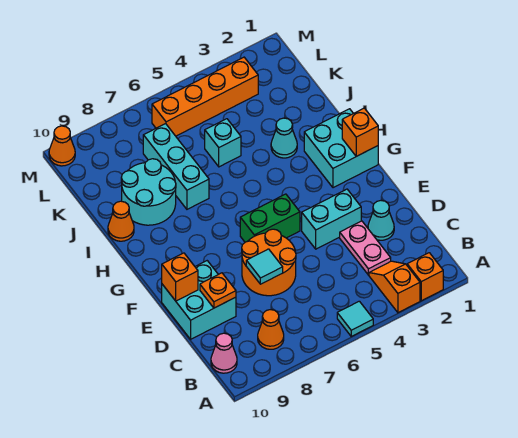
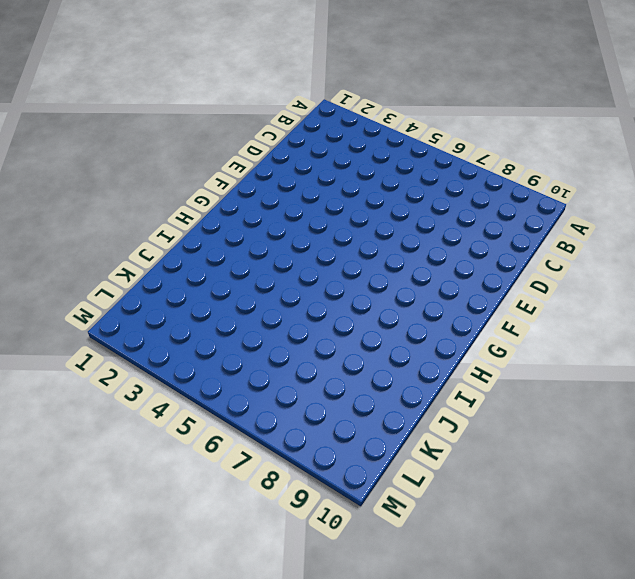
none -> orange 1x1 brick [407,253,443,301]
none -> orange 1x2 slope [369,261,420,313]
none -> cyan 1x1 tile [337,301,373,336]

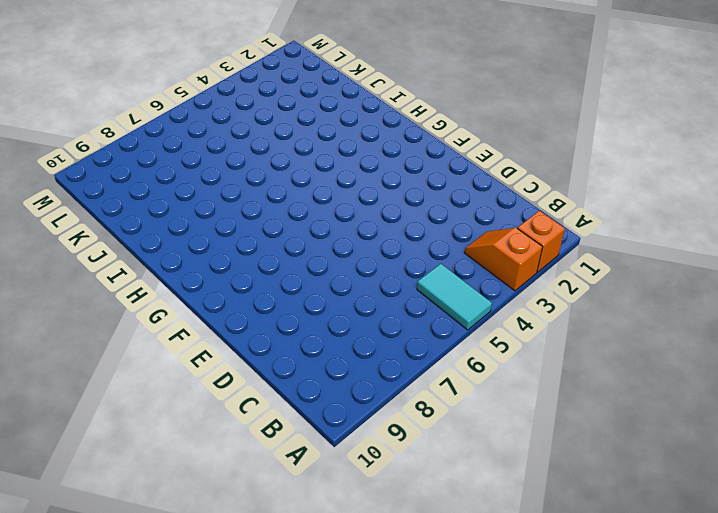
cyan 1x2 tile [417,264,492,330] -> cyan 1x1 tile [337,301,373,336]
none -> orange 1x1 cone [258,310,284,349]
none -> pink 1x1 cone [211,333,237,373]
none -> pink 1x2 plate [340,221,391,275]

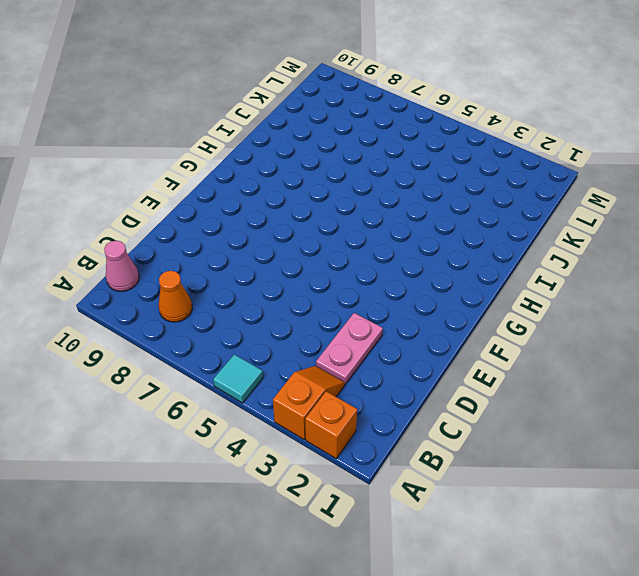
none -> cyan 1x1 cone [368,201,394,240]
none -> orange 2x2 round brick [242,229,296,296]
none -> cyan 2x2 brick [162,261,236,339]

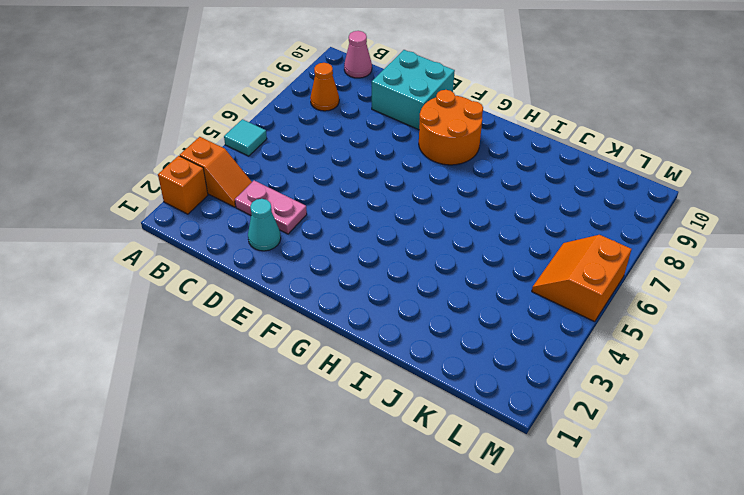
orange 2x2 round brick [419,90,483,165] -> orange 2x2 round brick moved to [242,229,296,296]
orange 2x2 slope [532,235,631,322] -> orange 1x4 brick [152,57,258,136]
none -> cyan 1x2 brick [302,189,361,249]
none -> green 1x2 brick [240,194,300,242]
none -> cyan 2x2 brick [304,109,378,188]

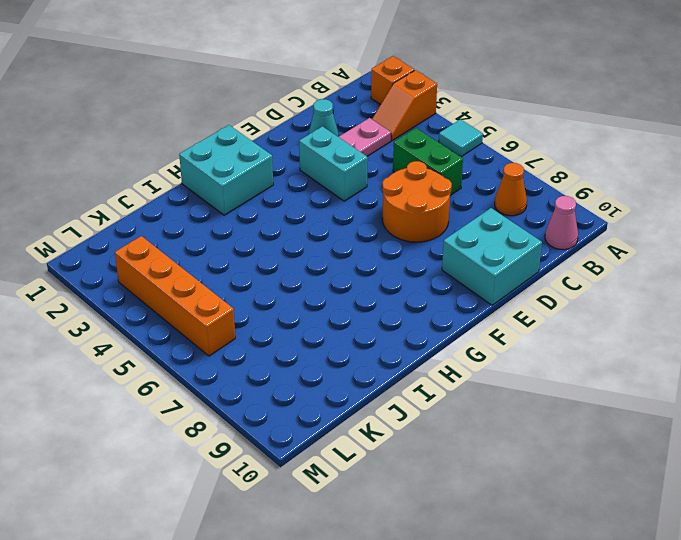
green 1x2 brick [393,128,463,195] -> green 1x2 brick moved to [240,194,300,242]
none -> cyan 1x1 cone [271,118,297,158]
none -> cyan 1x3 brick [143,124,209,209]
none -> cyan 2x2 round brick [121,159,176,225]

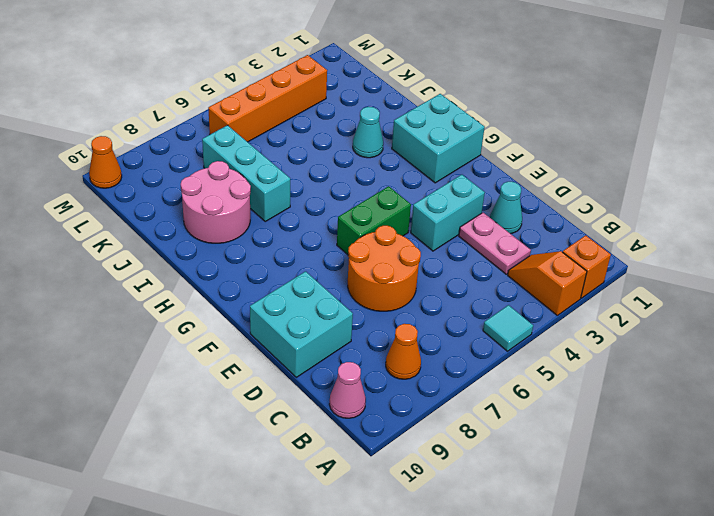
pink 2x2 round brick [181,161,251,243] -> cyan 2x2 round brick [121,159,176,225]
none -> orange 1x1 cone [108,201,134,241]
none -> cyan 1x1 brick [205,119,241,167]
none -> cyan 1x1 tile [246,249,283,284]

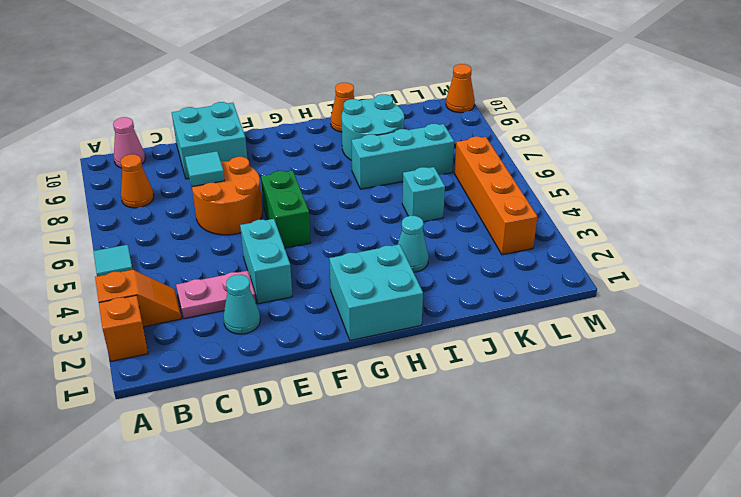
none -> orange 1x1 plate [200,273,236,308]
none -> orange 1x1 brick [162,253,198,301]
none -> orange 1x1 brick [342,108,378,156]

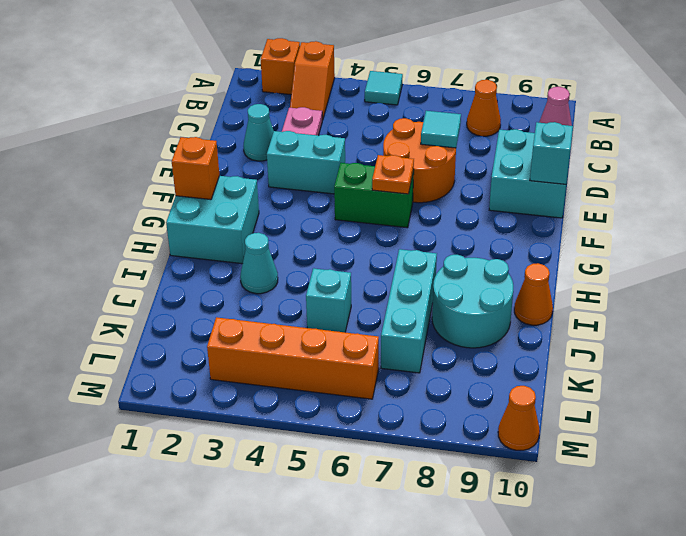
cyan 1x1 brick [530,122,573,184] -> orange 1x1 brick [162,253,198,301]
orange 1x1 plate [372,155,414,194] -> orange 1x1 plate moved to [200,273,236,308]

